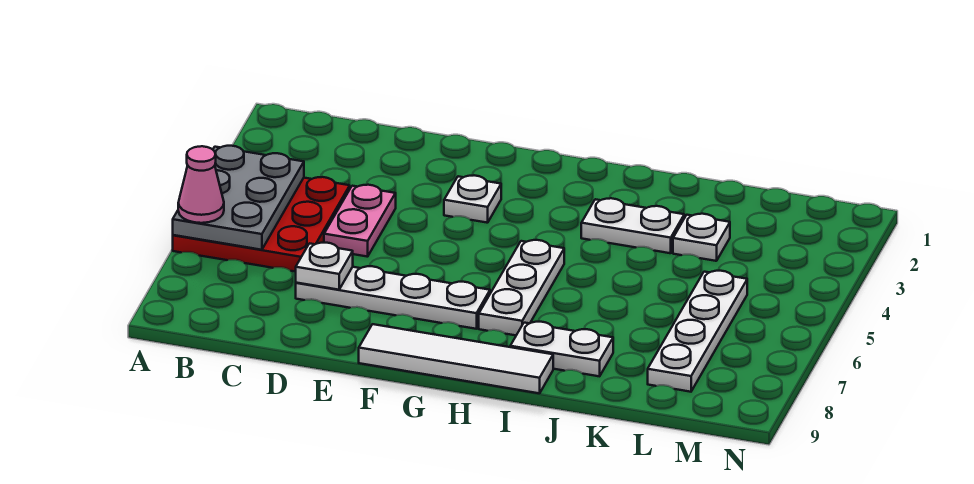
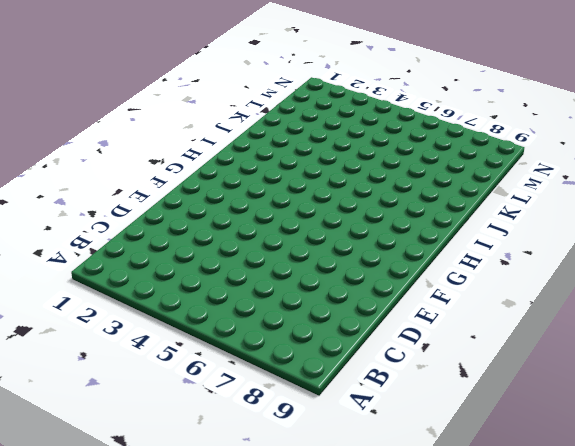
none -> red 3x3 plate [173,177,350,272]
none -> pink 1x2 plate [324,185,396,257]
none -> white 1x4 plate [296,266,490,329]

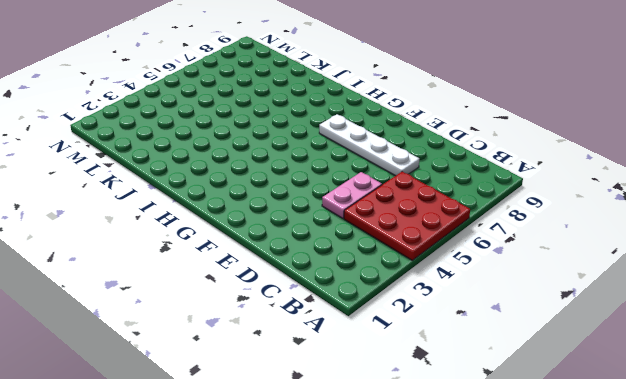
none -> white 1x1 plate [444,175,501,223]
none -> white 1x4 tile [359,324,553,393]
none -> white 1x3 plate [479,240,564,335]

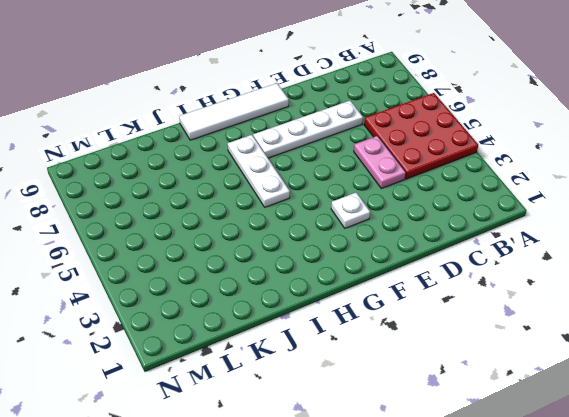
none -> white 1x2 plate [581,198,684,253]
none -> white 1x2 plate [510,322,613,376]
none -> white 1x1 plate [673,214,730,261]

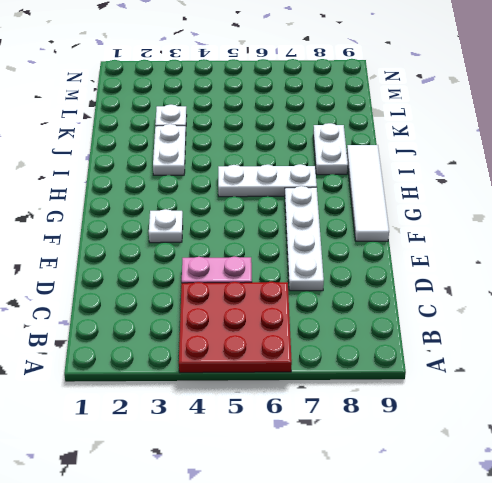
none -> white 1x4 plate [648,271,747,392]
none -> grey 2x3 plate [173,146,304,250]
none -> white 1x1 plate [296,243,353,290]

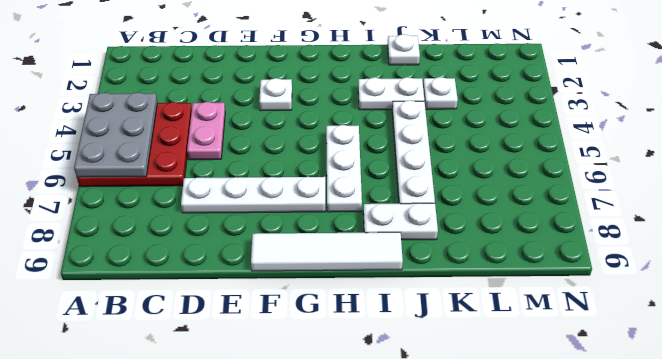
white 1x1 plate [387,34,420,65] -> white 1x1 plate moved to [296,243,353,290]
white 1x4 plate [392,100,435,204] -> white 1x4 plate moved to [648,271,747,392]
none -> pink 1x1 cone [178,146,224,223]

